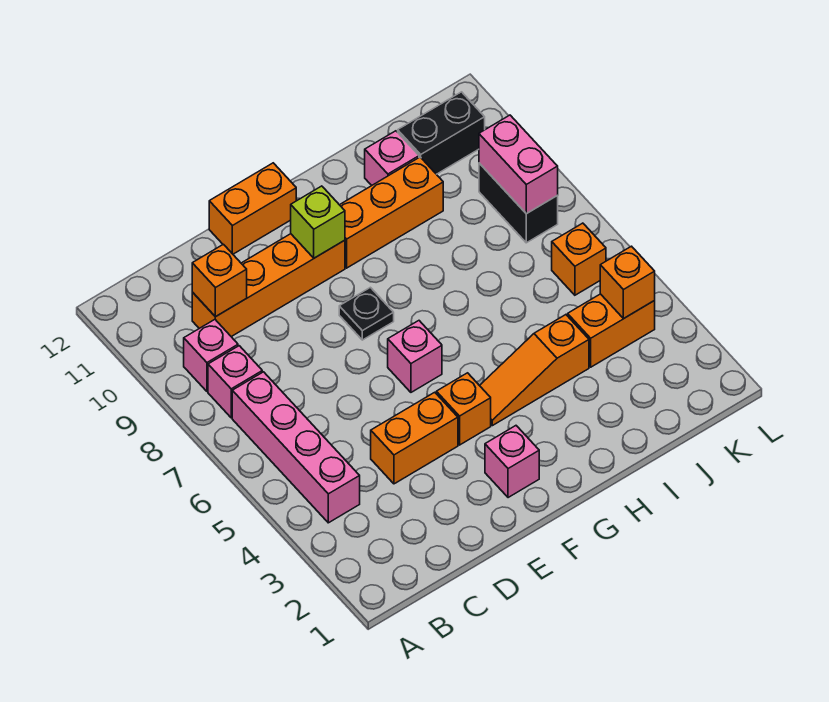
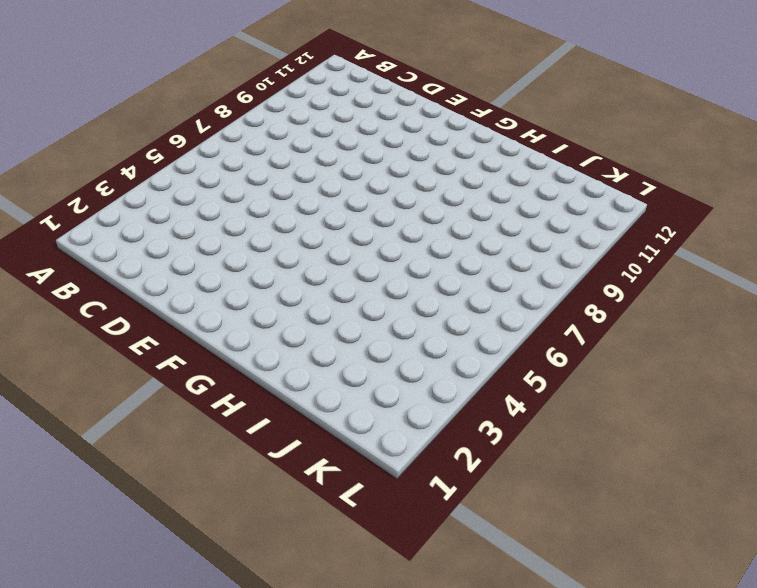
none -> pink 1x4 brick [232,372,360,523]
none -> pink 1x1 brick [208,346,262,418]
none -> pink 1x1 brick [184,320,238,391]

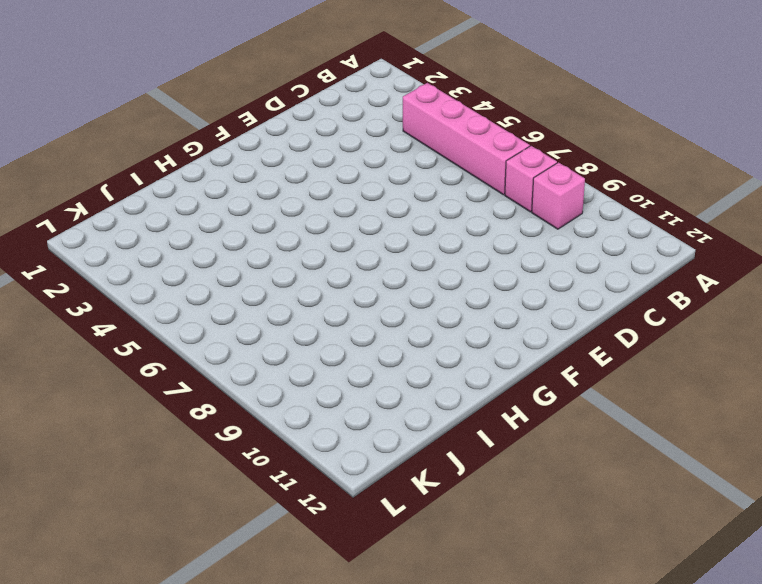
none -> orange 1x4 brick [192,234,345,337]
none -> orange 1x2 brick [371,392,458,484]
none -> orange 1x2 brick [209,163,296,254]

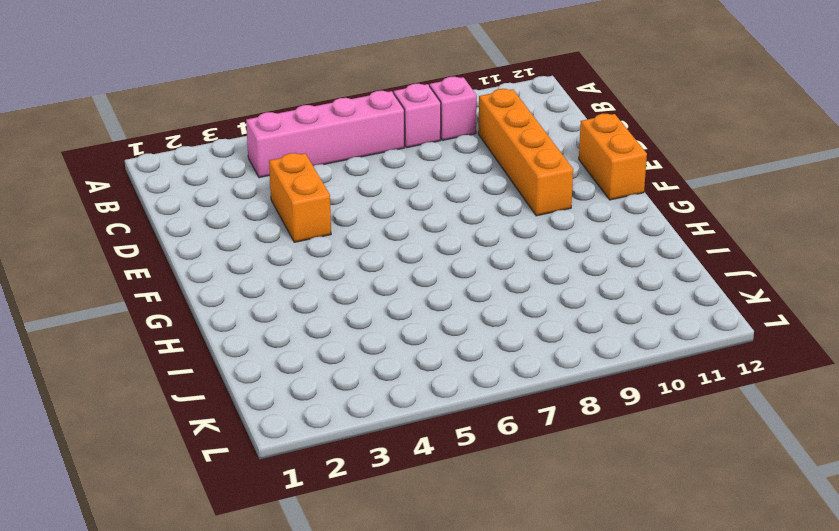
none -> pink 1x1 brick [485,426,539,498]
none -> orange 1x1 brick [436,373,491,445]
none -> pink 1x1 brick [388,321,442,392]

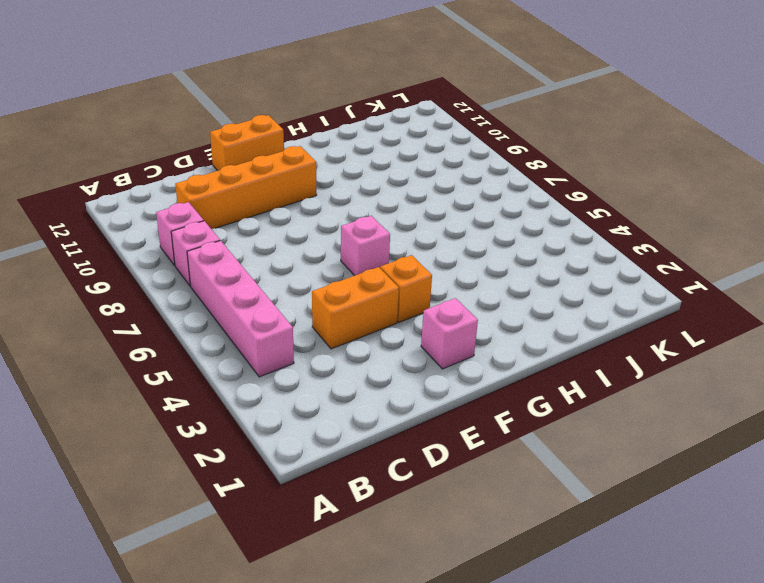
none -> black 1x1 plate [339,287,394,340]
none -> orange 1x3 slope [480,315,589,426]
none -> orange 1x3 brick [340,157,443,268]

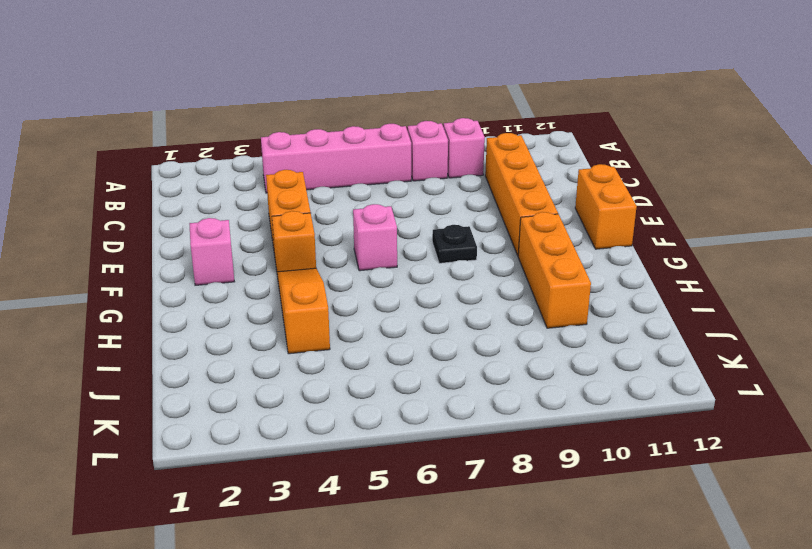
none -> pink 1x1 brick [365,131,419,186]
none -> orange 1x2 brick [568,294,655,367]
none -> black 1x2 brick [398,92,485,174]

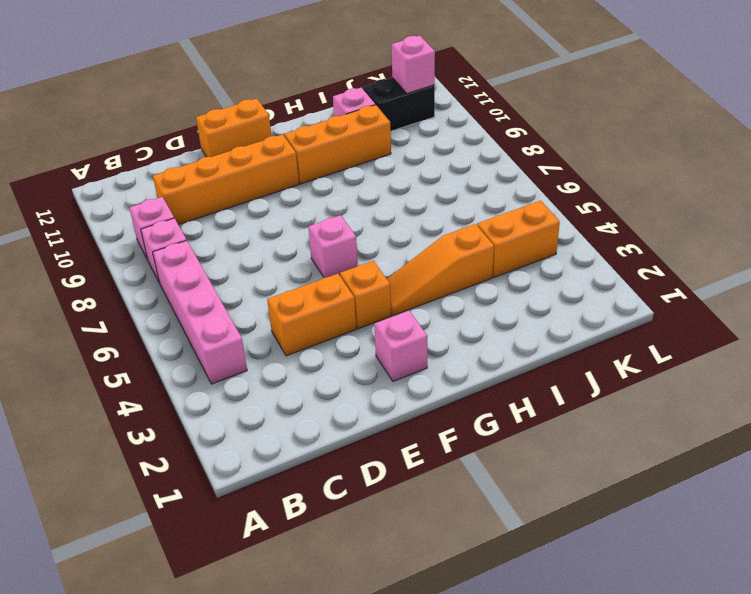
pink 1x1 brick [392,36,435,93] -> none
none -> black 1x1 plate [339,287,394,340]
none -> orange 1x1 brick [552,223,606,295]
none -> black 1x2 brick [479,163,558,243]

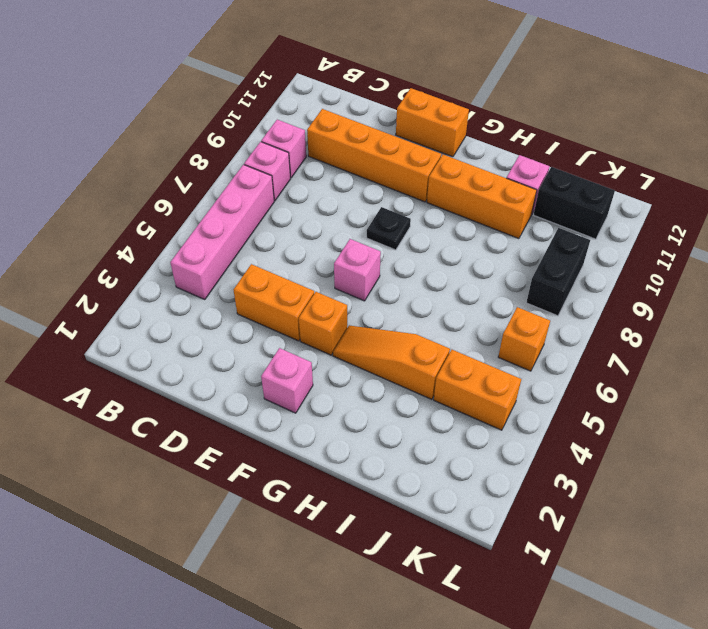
none -> orange 1x1 brick [192,244,247,317]
none -> lime 1x1 brick [291,186,345,258]
none -> orange 1x1 brick [600,246,655,318]

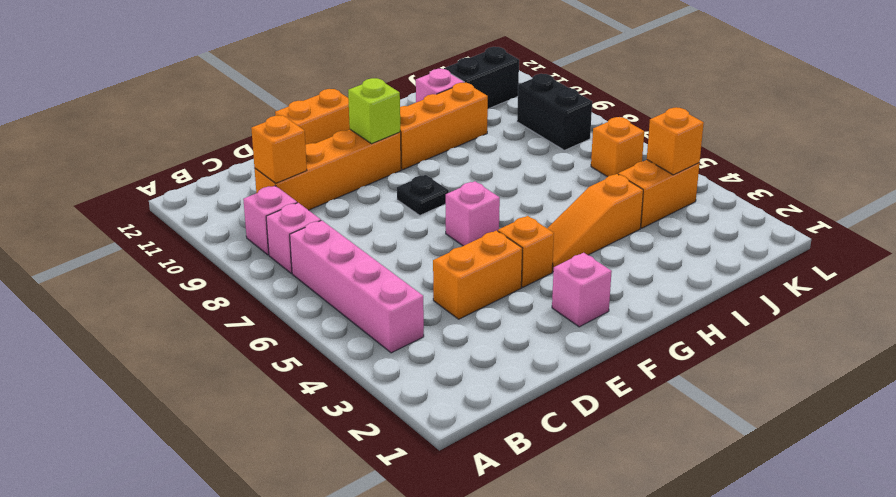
none -> pink 1x2 brick [479,115,558,214]

